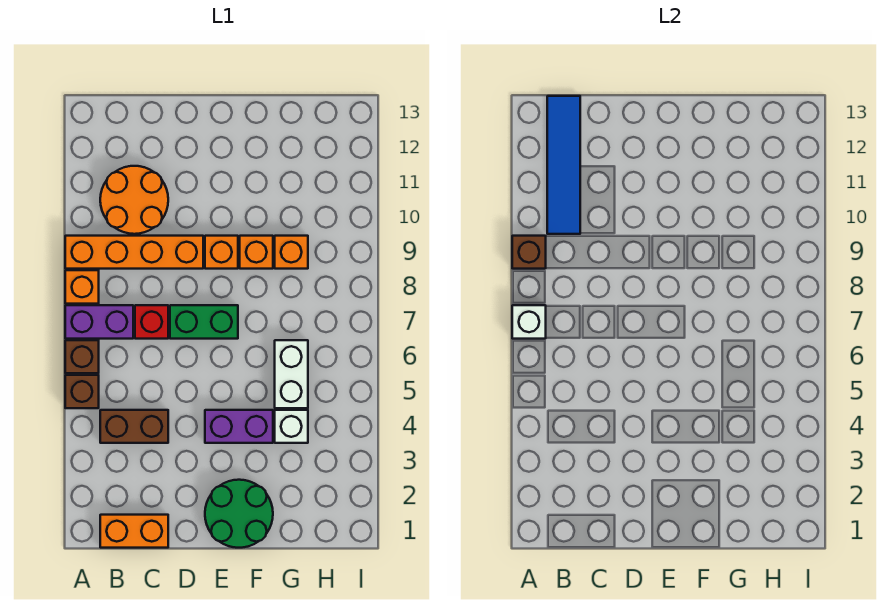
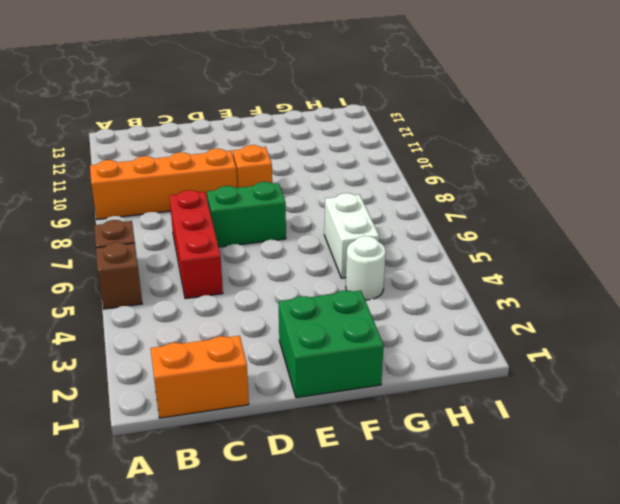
red 1x3 brick [169,190,223,299] -> red 1x1 brick [135,305,168,339]
green 2x2 brick [279,290,384,398] -> green 2x2 round brick [205,480,273,548]
white 1x1 round brick [346,236,386,300] -> white 1x1 brick [275,410,308,443]
none -> purple 1x2 brick [65,305,133,339]
none -> orange 1x1 brick [65,270,99,304]
none -> brown 1x2 brick [100,410,168,443]

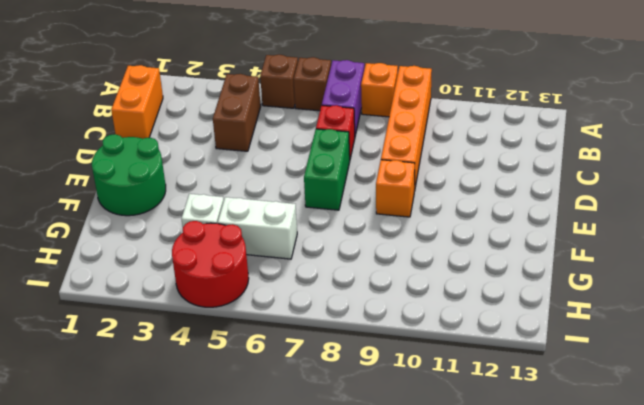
red 2x2 round brick [172,221,249,307] -> none
none -> orange 2x2 round brick [100,166,168,234]
none -> purple 1x2 brick [205,410,273,443]
none -> orange 1x1 brick [240,236,273,269]

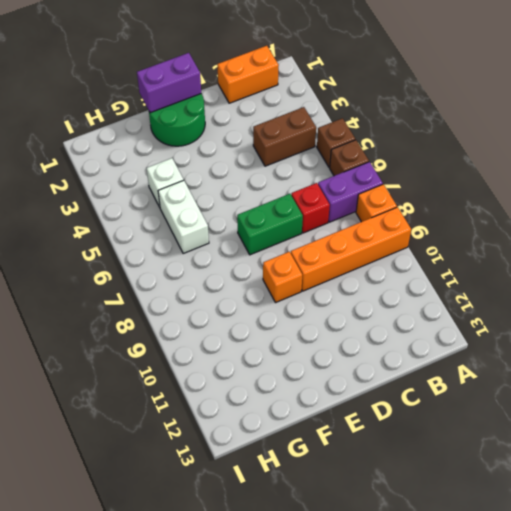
purple 1x2 brick [137,53,201,113] -> purple 1x2 brick moved to [205,410,273,443]
none -> orange 2x2 round brick [100,166,168,234]
none -> orange 1x1 brick [240,236,273,269]
none -> orange 1x1 brick [275,236,308,269]

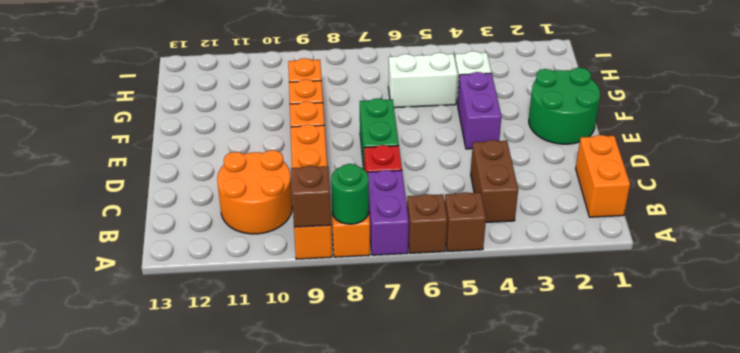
green 1x1 round brick [331,164,369,224] -> none
none -> white 1x1 brick [512,305,546,339]
none -> blue 1x4 tile [547,96,580,234]

